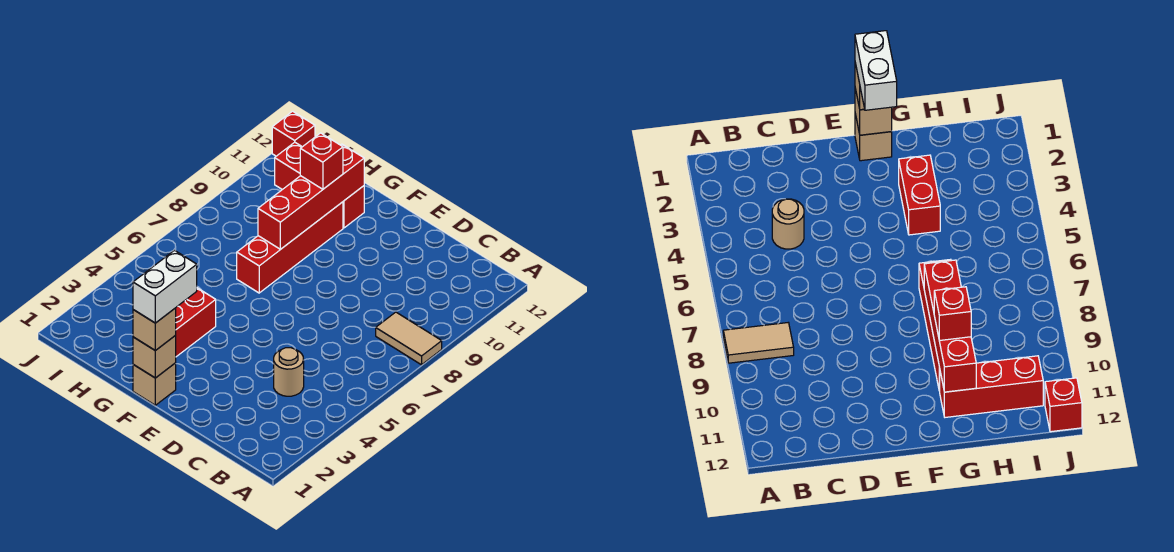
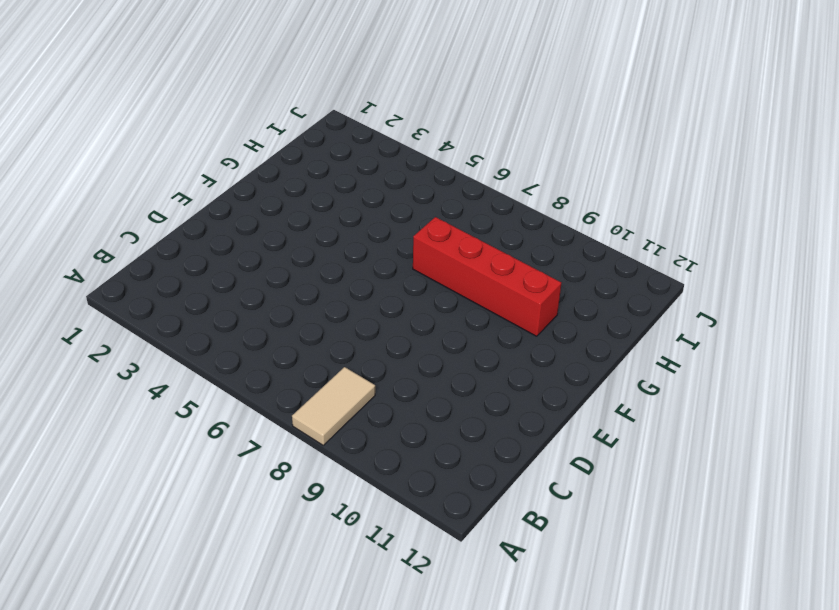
none -> tan 1x1 round brick [274,348,304,396]
none -> tan 1x1 brick [133,363,176,405]
none -> red 1x2 brick [176,288,216,357]

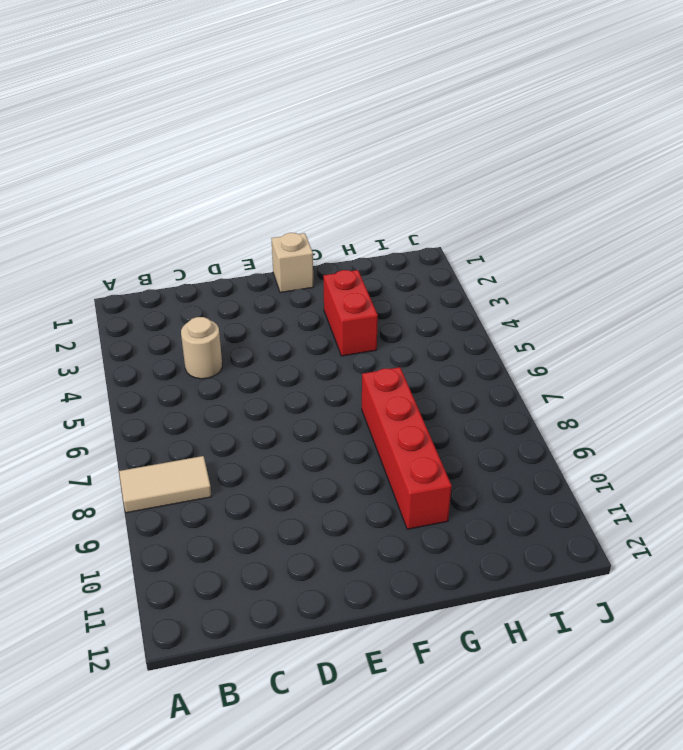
none -> red 1x3 brick [275,142,364,228]
none -> red 1x1 brick [272,111,315,156]
none -> tan 1x1 brick [133,335,176,378]

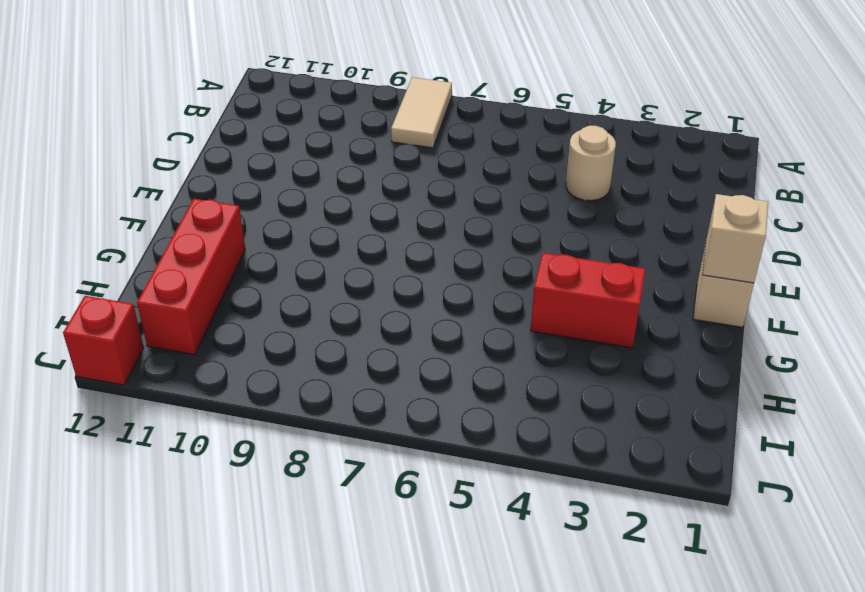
none -> red 1x4 brick [237,202,343,293]
none -> red 1x4 brick [258,144,364,249]
none -> tan 1x1 brick [133,308,176,351]

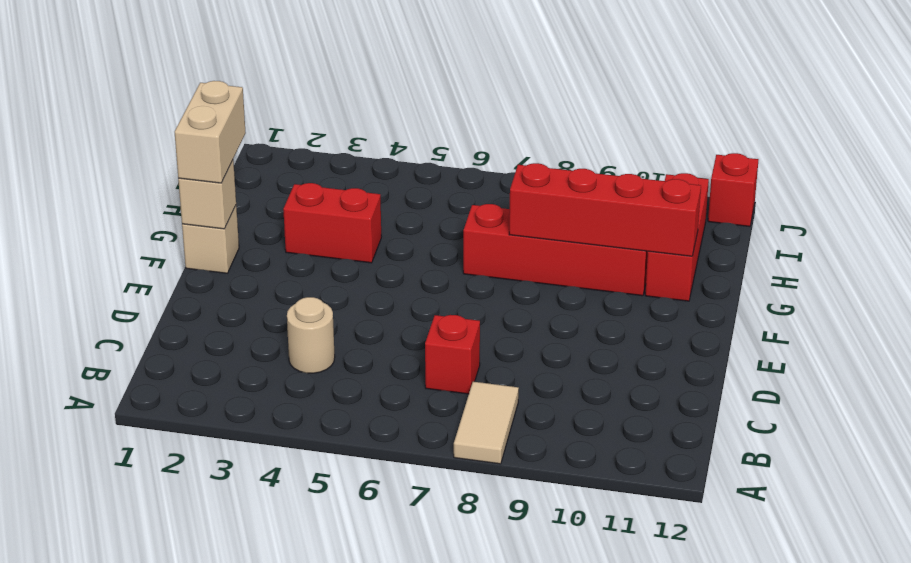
red 1x1 brick [425,315,480,394] -> red 1x1 brick moved to [300,133,343,189]
tan 1x2 brick [175,81,246,183] -> tan 1x1 brick [133,308,176,351]
none -> white 1x2 brick [133,250,197,323]

